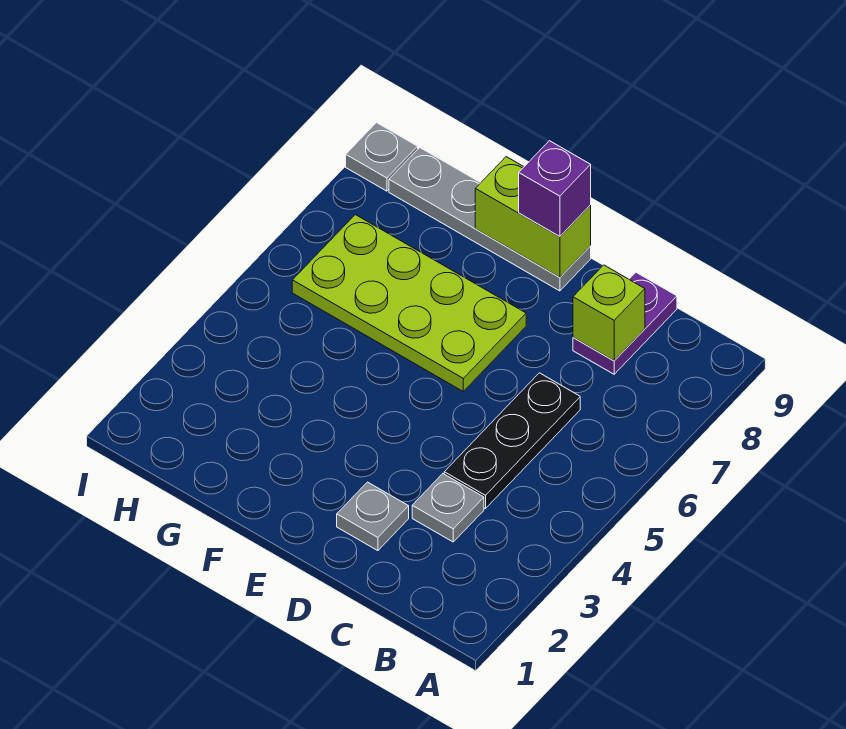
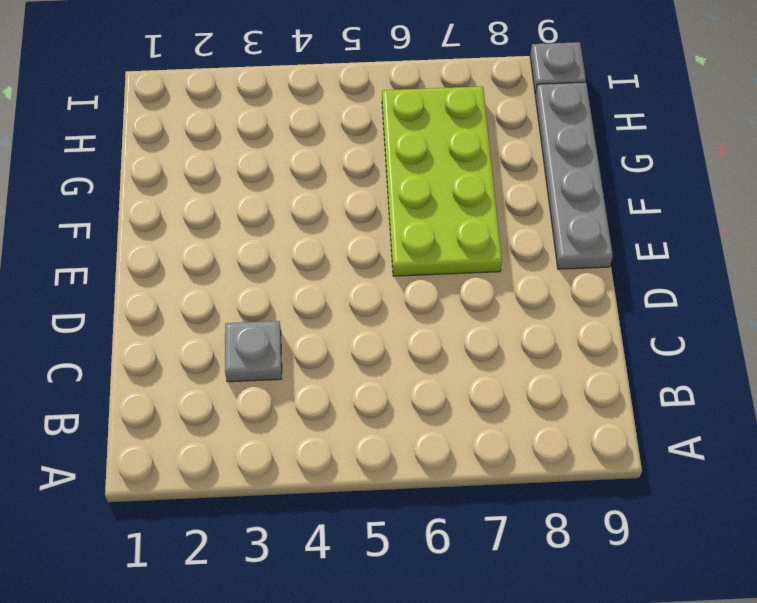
none -> black 1x3 plate [444,373,580,509]
none -> purple 1x2 plate [573,272,677,374]

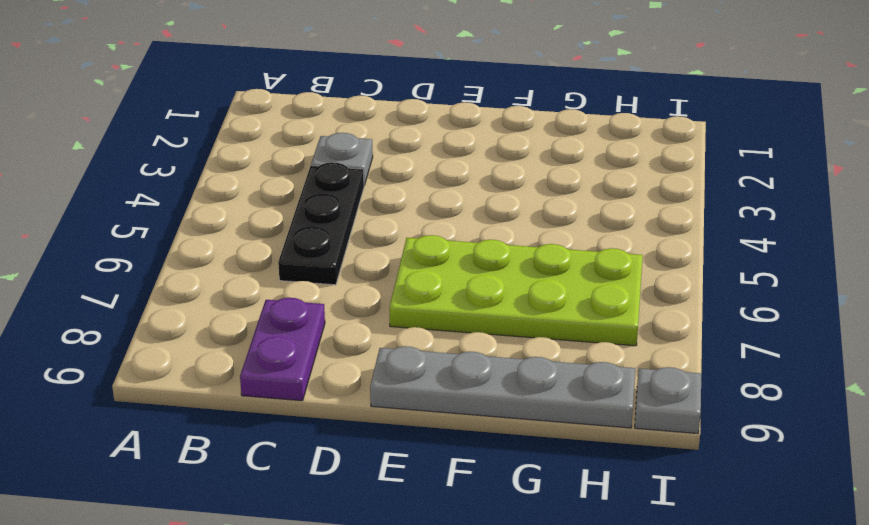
none -> grey 1x1 plate [337,482,409,551]
none -> lime 1x1 brick [573,265,645,361]

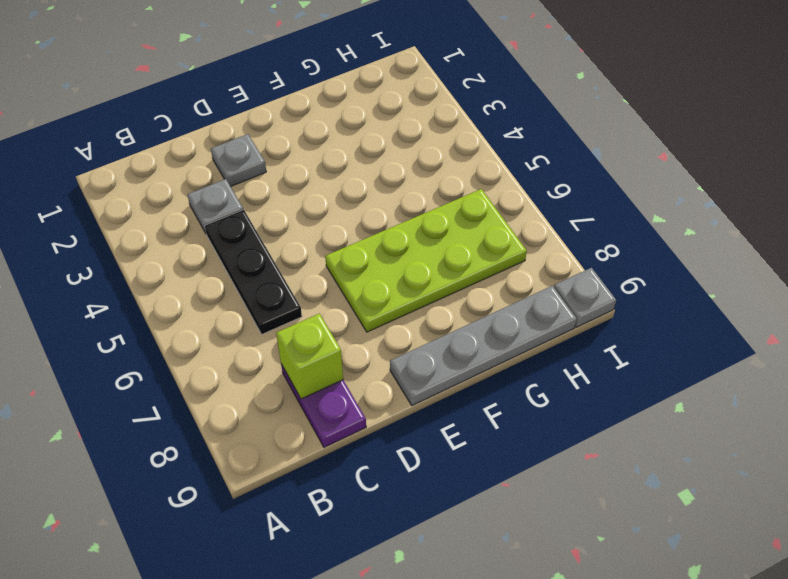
none -> lime 1x2 brick [475,157,591,277]
none -> purple 1x1 brick [519,141,591,236]

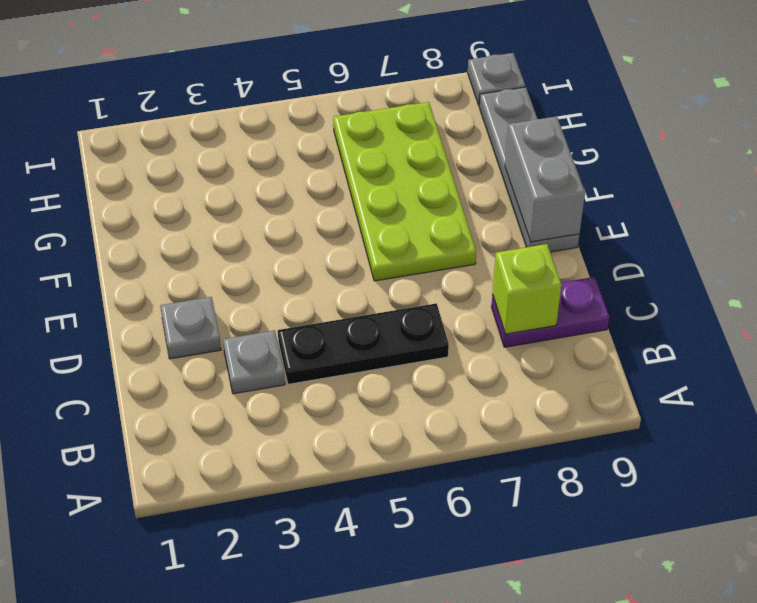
grey 1x2 brick [505,116,585,242] -> lime 1x2 brick [475,157,591,277]
none -> purple 1x1 brick [519,141,591,236]

